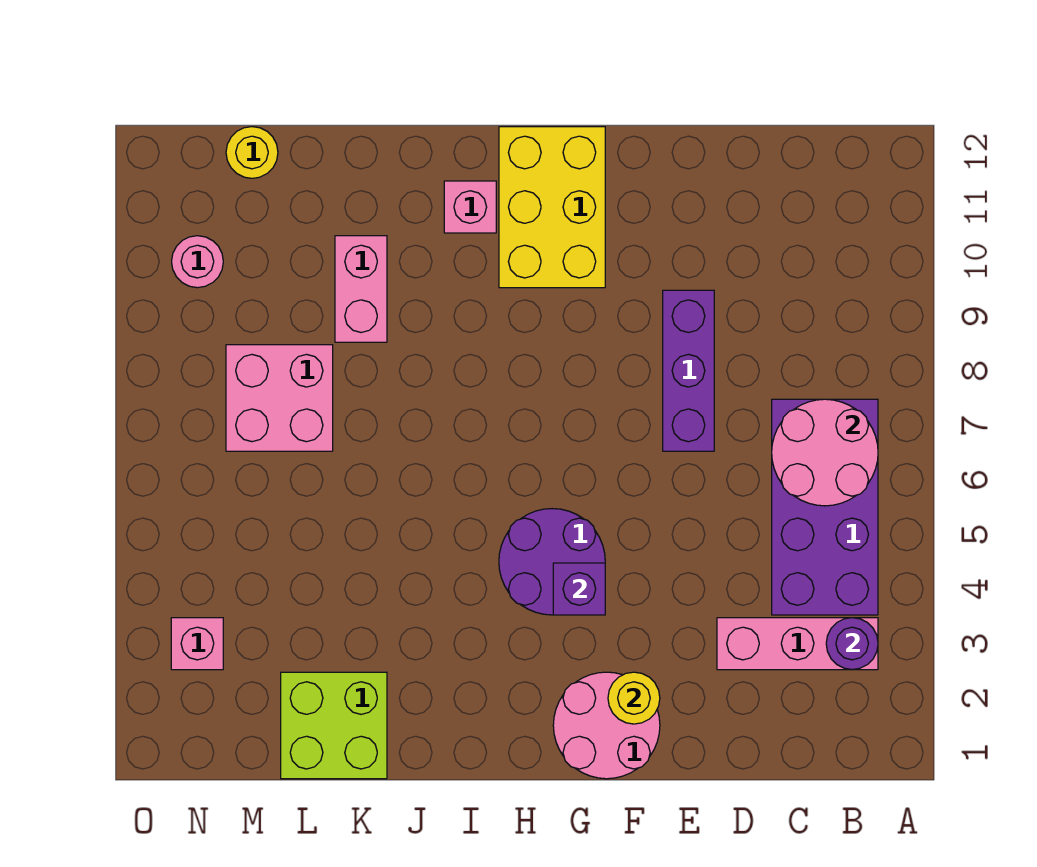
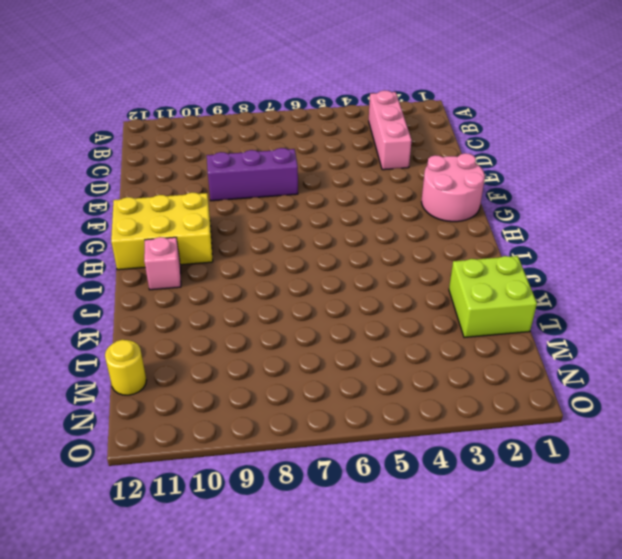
none -> purple 2x4 brick [772,399,878,615]
none -> purple 2x2 round brick [499,509,605,615]
none -> pink 1x2 brick [335,236,387,342]

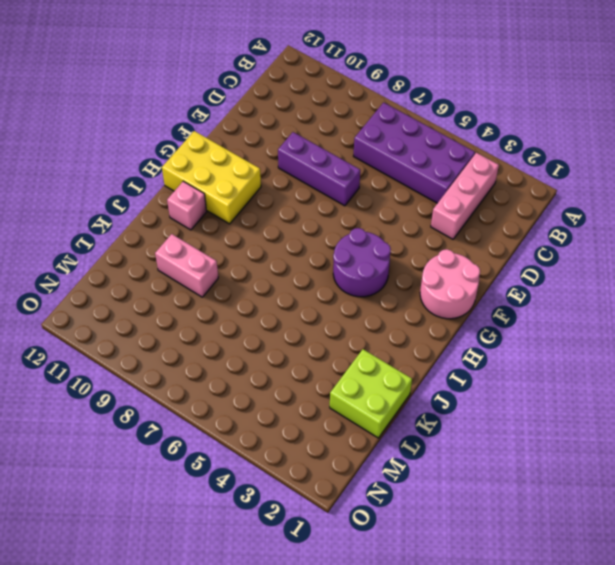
none -> pink 2x2 brick [226,345,333,451]
none -> yellow 1x1 round brick [226,127,278,178]
none -> pink 1x1 brick [171,618,223,670]

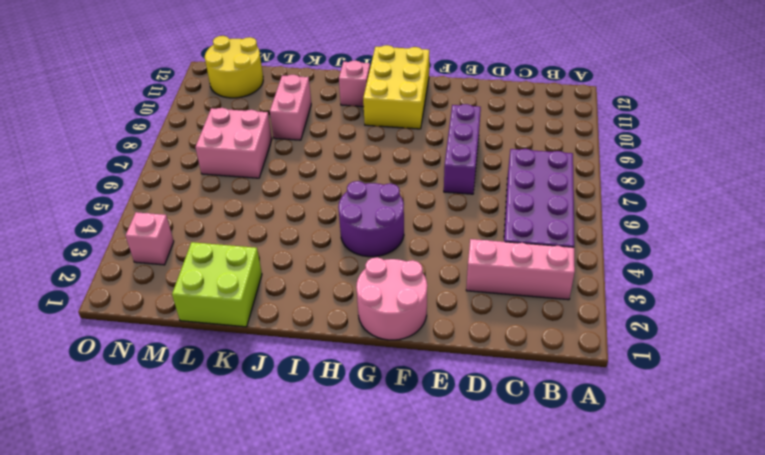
yellow 2x2 round brick [205,36,263,98] -> yellow 1x1 round brick [226,127,278,178]
none -> pink 1x1 round brick [172,236,223,288]
none -> purple 1x1 round brick [826,618,878,670]
none -> pink 2x2 round brick [772,399,878,506]

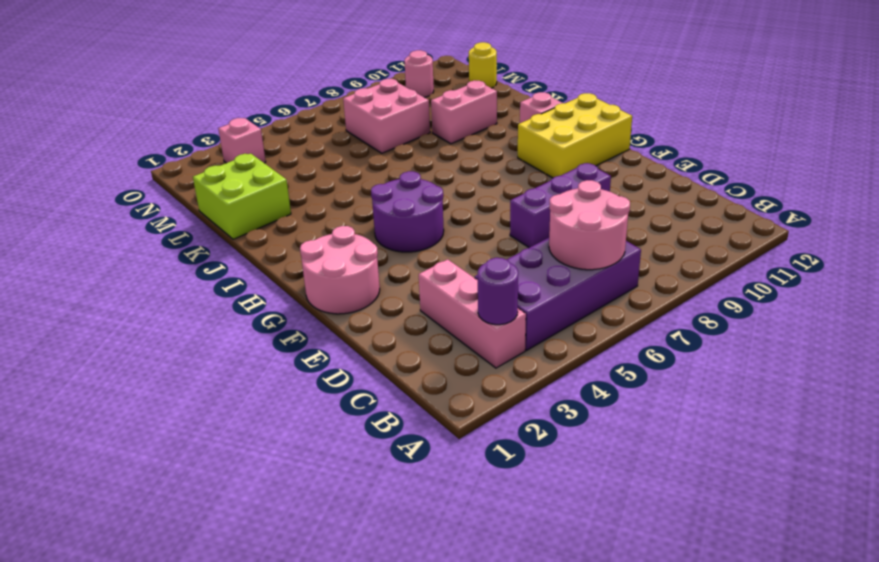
none -> yellow 1x1 round brick [608,672,660,724]
none -> purple 1x1 brick [553,563,605,615]

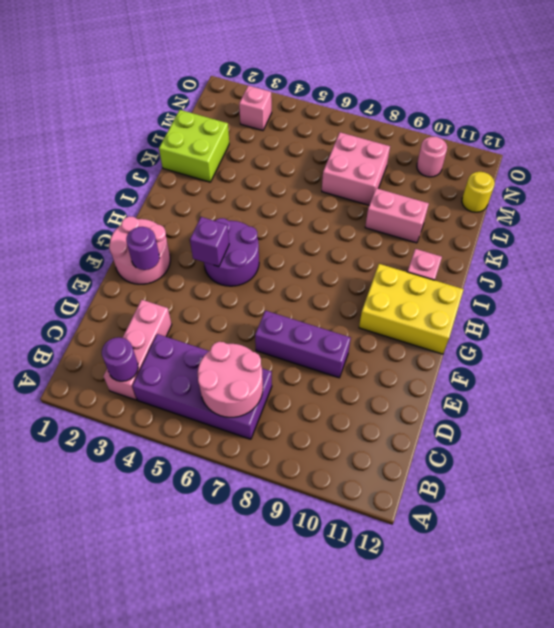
purple 1x1 round brick [126,227,160,270] -> yellow 1x1 round brick [608,672,660,724]

